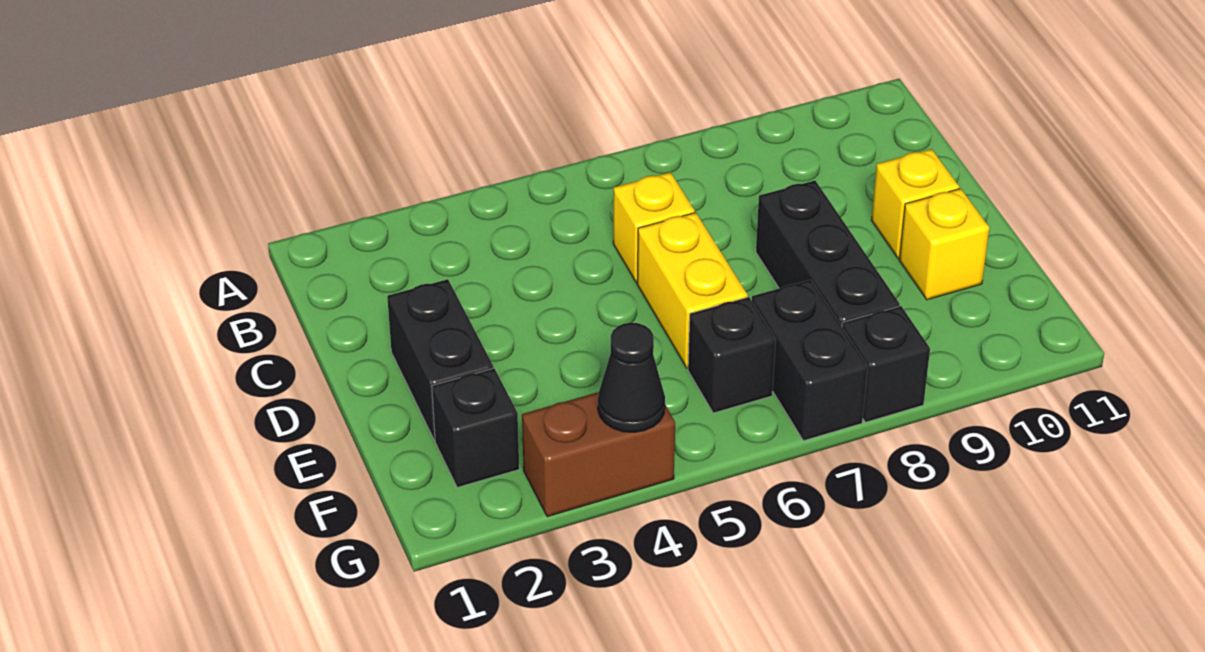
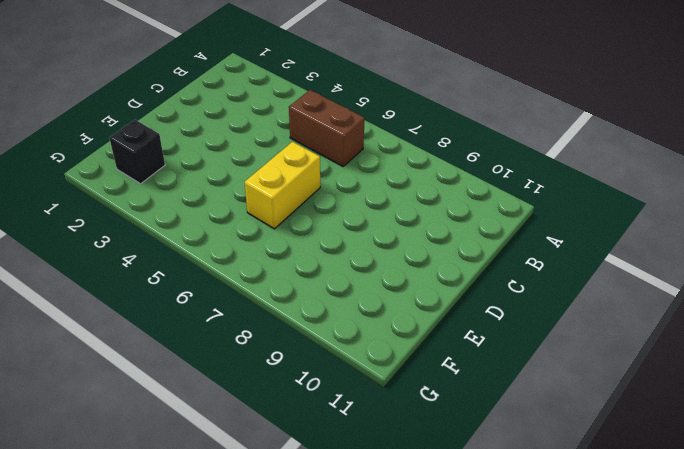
brown 1x2 brick [289,90,365,166] -> brown 1x2 brick moved to [522,392,675,517]
none -> yellow 1x1 brick [613,172,695,283]
none -> black 1x2 brick [387,279,493,440]
none -> black 1x3 brick [756,181,900,326]

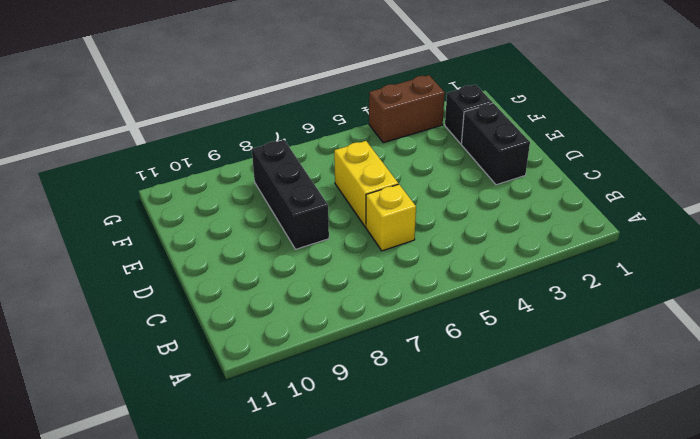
none -> yellow 1x1 brick [871,149,959,258]
none -> yellow 1x1 brick [899,189,989,300]
none -> black 1x1 brick [688,297,776,413]

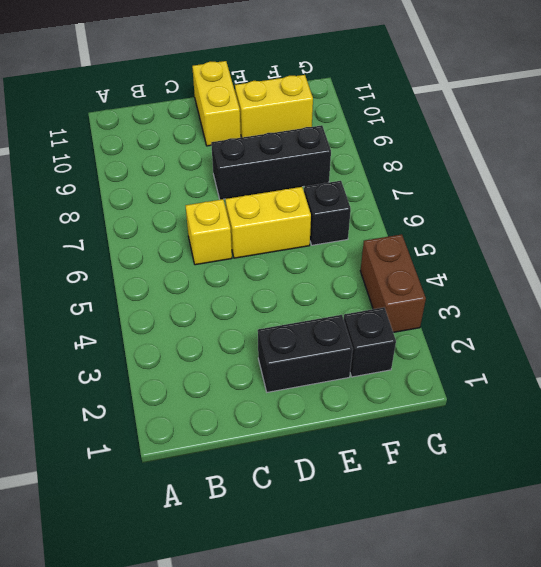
yellow 1x2 brick [192,61,241,146] -> yellow 1x1 brick [871,149,959,258]
yellow 1x2 brick [235,75,313,137] -> yellow 1x1 brick [899,189,989,300]
none -> black 1x2 brick [752,280,868,441]
none -> black 1x1 brick [842,306,930,422]
none -> black 1x1 cone [598,323,665,432]

